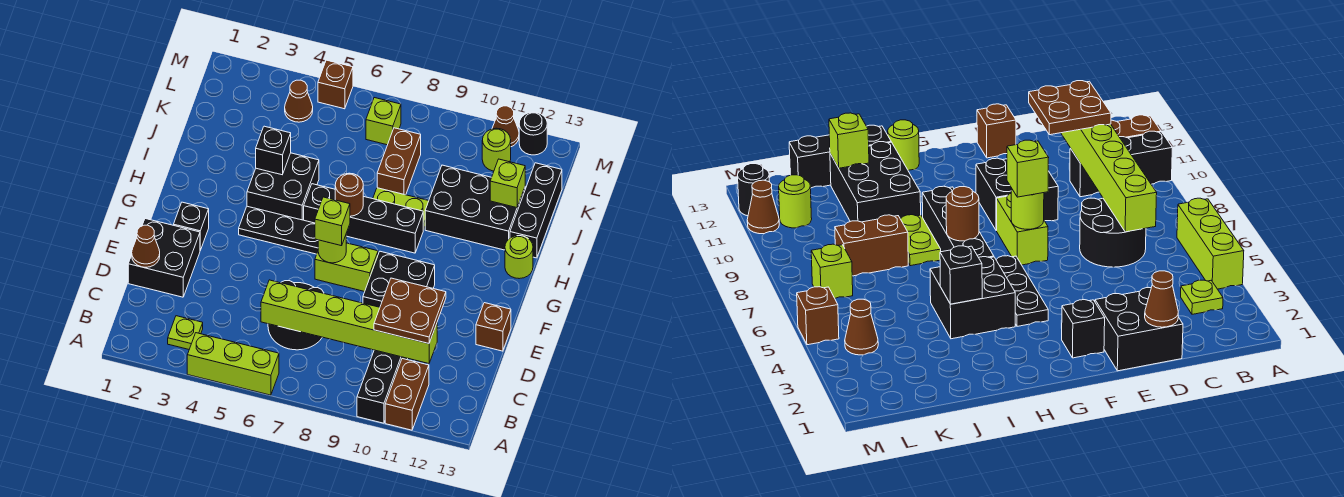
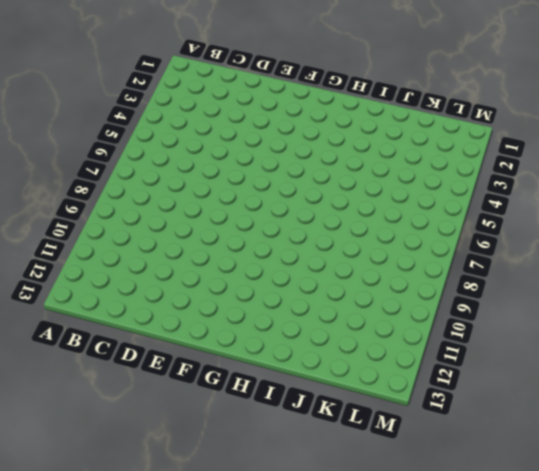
none -> lime 1x3 brick [187,333,279,395]
none -> black 1x3 brick [357,350,408,423]
none -> brown 1x2 brick [385,359,429,430]
none -> lime 1x1 plate [168,316,203,349]

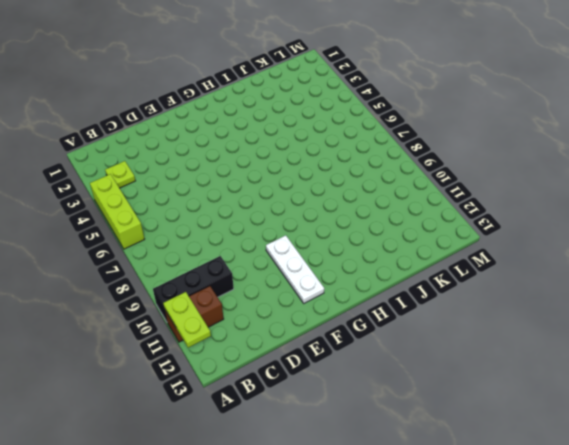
lime 1x2 plate [163,292,211,348] -> lime 1x2 plate moved to [373,188,429,230]
white 1x3 plate [266,235,324,303] -> black 2x2 brick [363,251,435,307]
none -> black 2x2 round brick [268,281,324,350]
none -> black 2x2 brick [128,219,200,297]
none -> brown 1x1 brick [476,303,511,351]
none -> black 1x1 brick [174,202,209,250]

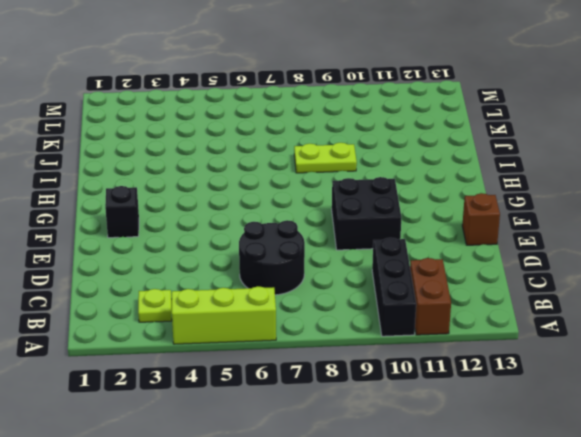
none -> black 2x2 brick [128,219,200,297]
none -> lime 1x2 brick [315,243,378,292]
none -> black 1x3 plate [239,206,318,254]
none -> black 2x2 brick [247,153,319,220]

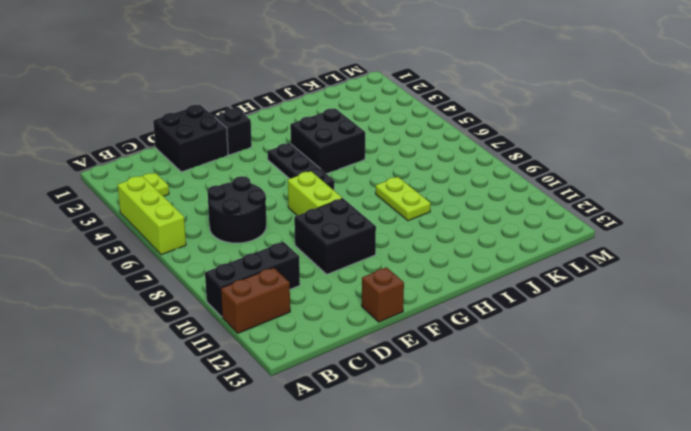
none -> black 1x4 brick [304,184,423,253]
none -> lime 1x1 round brick [505,236,533,279]
none -> black 2x3 brick [425,165,525,250]
none -> black 1x3 brick [510,163,562,258]

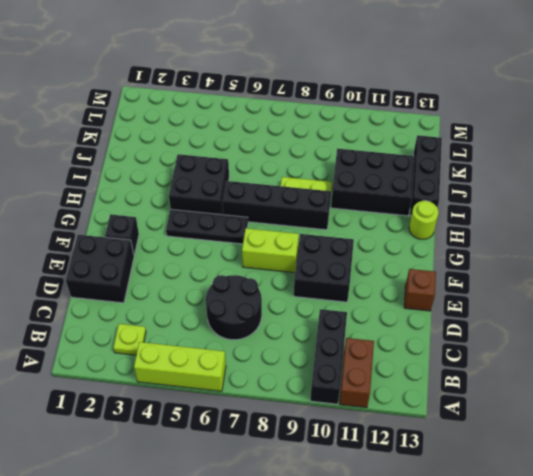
none -> brown 1x2 brick [377,128,421,195]
none -> brown 1x1 cone [285,80,313,122]
none -> lime 1x1 brick [366,98,401,145]
none -> lime 1x1 round brick [482,128,511,171]

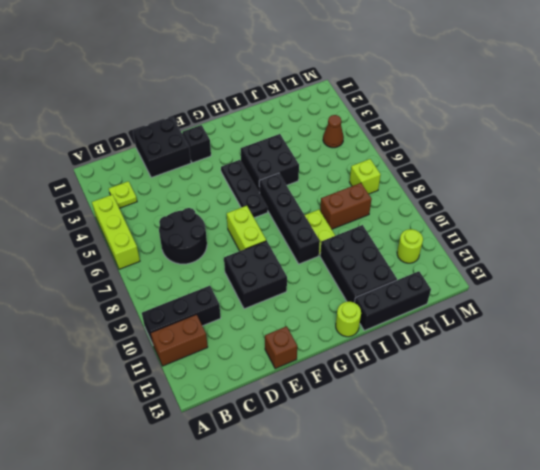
none -> brown 1x1 brick [318,60,353,109]
none -> brown 1x1 cone [492,106,519,147]
none -> black 1x1 round brick [519,112,547,155]
none -> lime 1x6 brick [261,280,437,364]

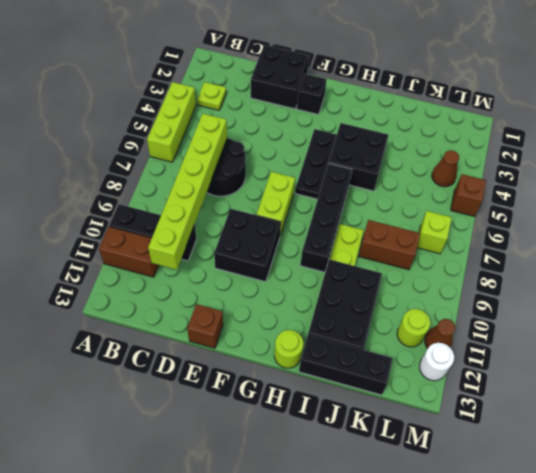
white 1x1 round brick [419,343,454,381] -> black 1x1 round brick [519,112,547,155]
none -> brown 1x1 cone [132,225,160,267]
none -> lime 1x1 round brick [318,236,346,263]
none -> brown 1x1 round brick [335,173,363,216]
none -> black 1x1 brick [256,126,291,175]

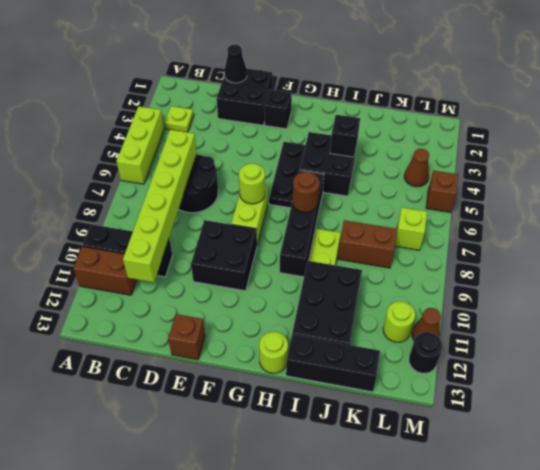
black 1x1 cone [224,44,247,83] -> brown 1x1 cone [132,225,160,267]
none -> lime 1x1 brick [490,159,525,208]
none -> brown 2x2 plate [374,278,446,344]
none -> lime 1x1 brick [315,197,350,246]

